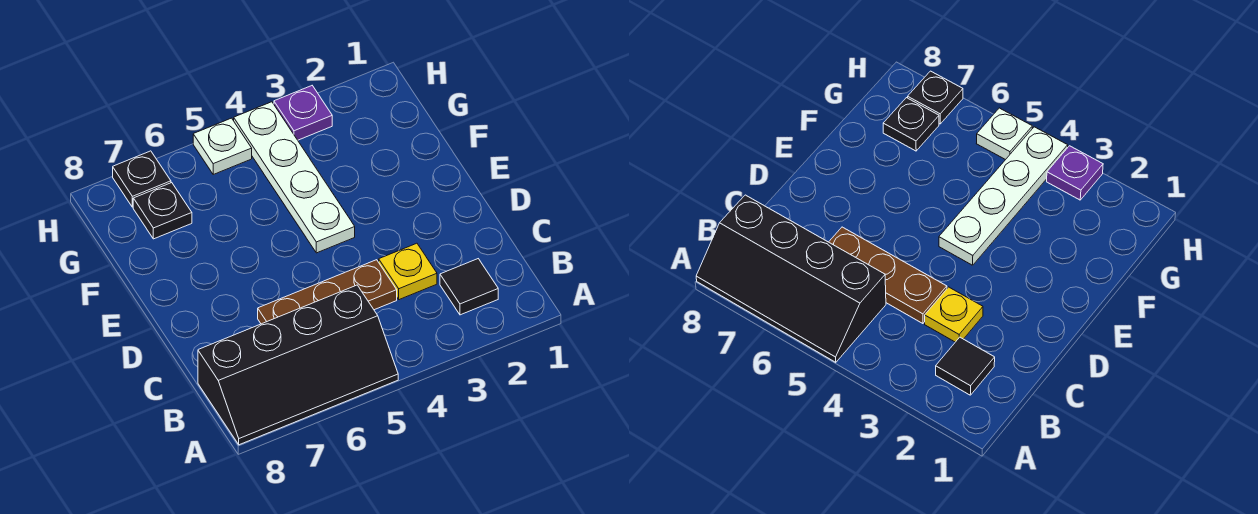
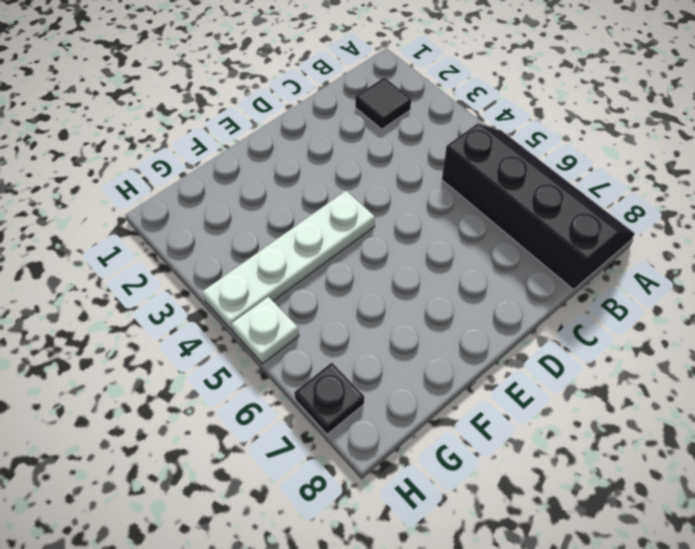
none -> yellow 1x1 plate [379,243,437,300]
none -> brown 1x3 plate [258,260,397,324]

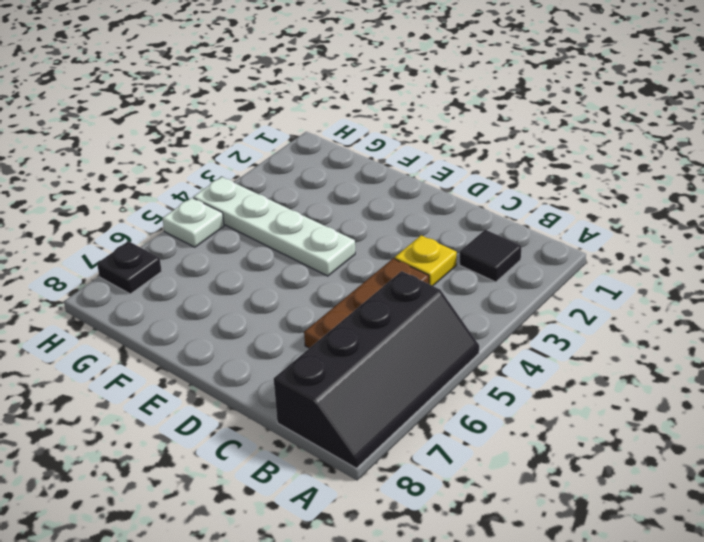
none -> black 1x1 plate [133,183,192,239]
none -> purple 1x1 plate [274,86,332,140]

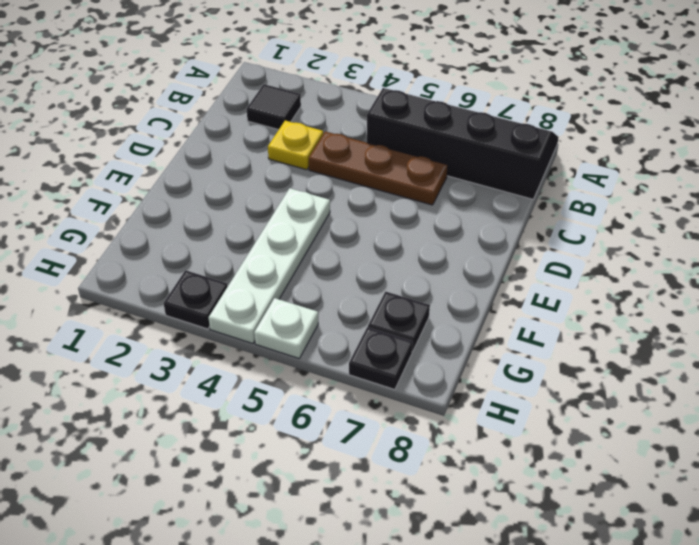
black 1x1 plate [164,270,228,329] -> purple 1x1 plate [274,86,332,140]

